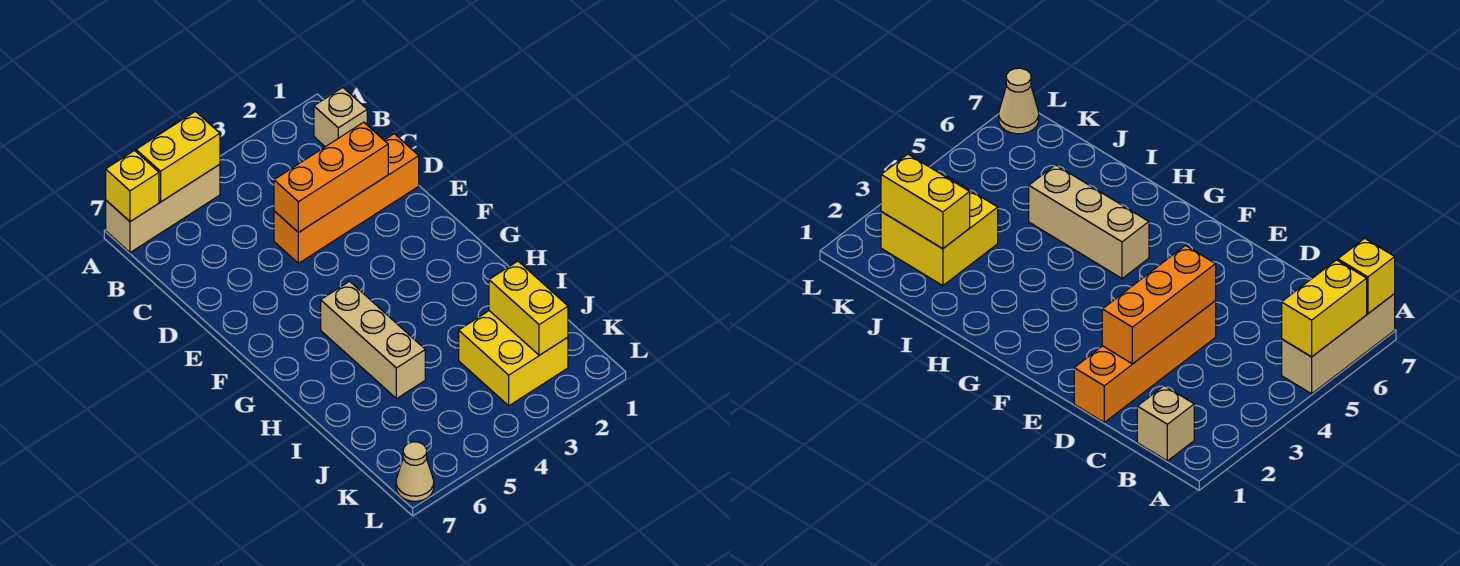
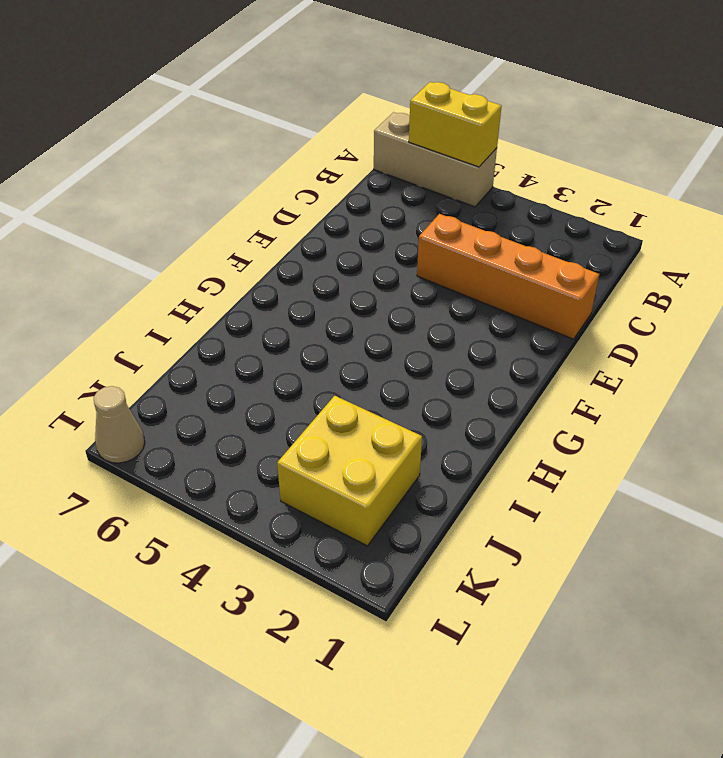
none -> tan 1x1 brick [314,88,367,147]
none -> tan 1x3 brick [321,281,425,399]

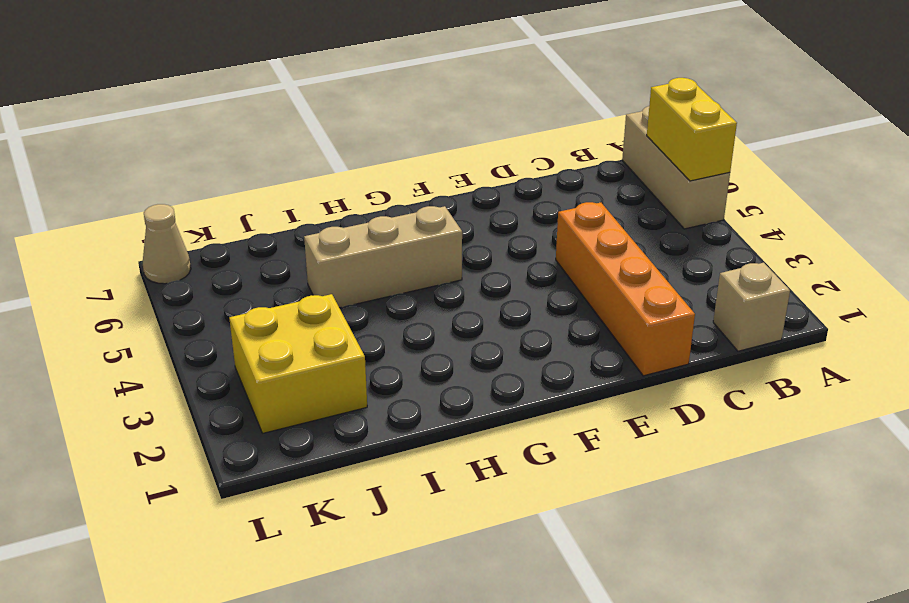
none -> yellow 1x1 brick [106,151,159,222]
none -> orange 1x3 brick [274,122,388,232]

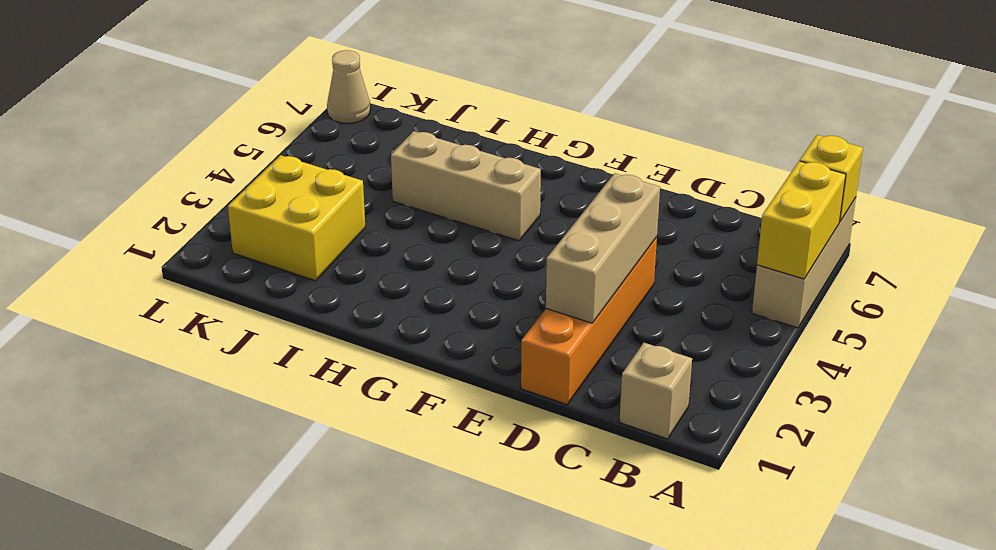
tan 1x3 brick [546,173,660,323] -> orange 1x3 brick [274,122,388,232]
none -> yellow 1x2 brick [489,261,568,355]

